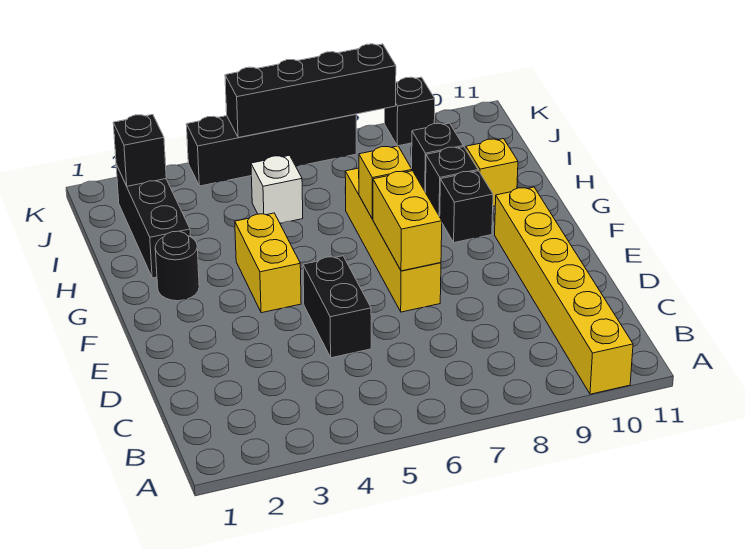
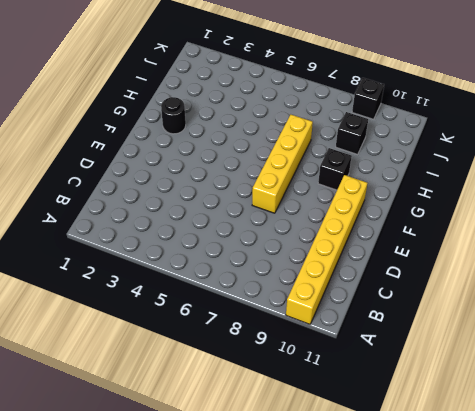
none -> black 1x2 brick [303,256,371,358]
none -> yellow 1x2 brick [235,213,301,313]
none -> black 1x3 brick [116,165,190,278]

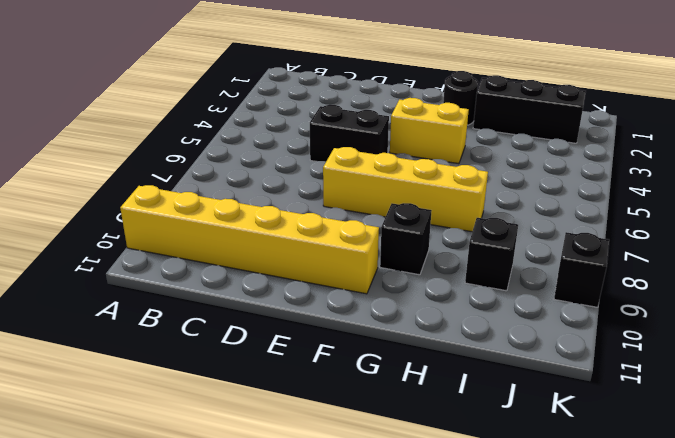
none -> black 1x1 brick [426,147,478,216]
none -> yellow 1x1 brick [466,139,518,206]
none -> white 1x1 brick [251,155,303,223]

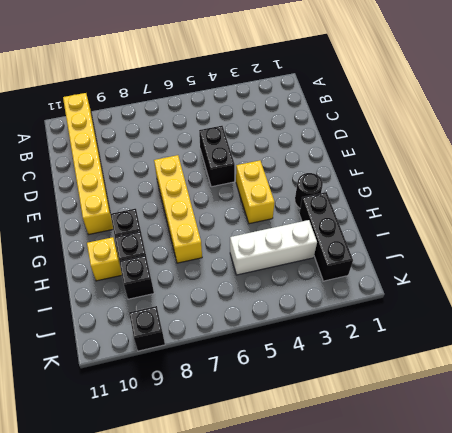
white 1x3 brick [230,220,317,275] -> white 1x1 brick [251,155,303,223]
none -> black 1x4 brick [186,114,356,186]
none -> yellow 1x2 brick [373,171,442,271]
none -> yellow 1x1 brick [359,146,412,219]

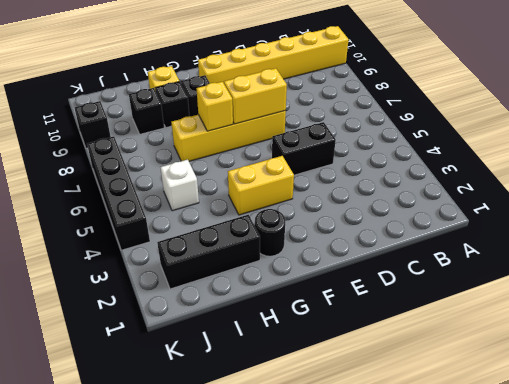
none -> black 1x1 brick [113,115,166,186]
none -> black 1x4 brick [225,44,396,138]

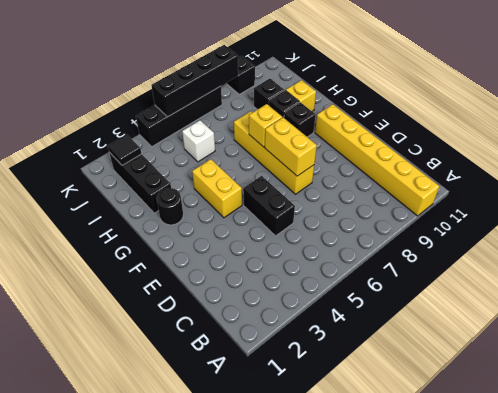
black 1x1 tile [108,135,141,165] -> black 1x1 brick [113,115,166,186]

